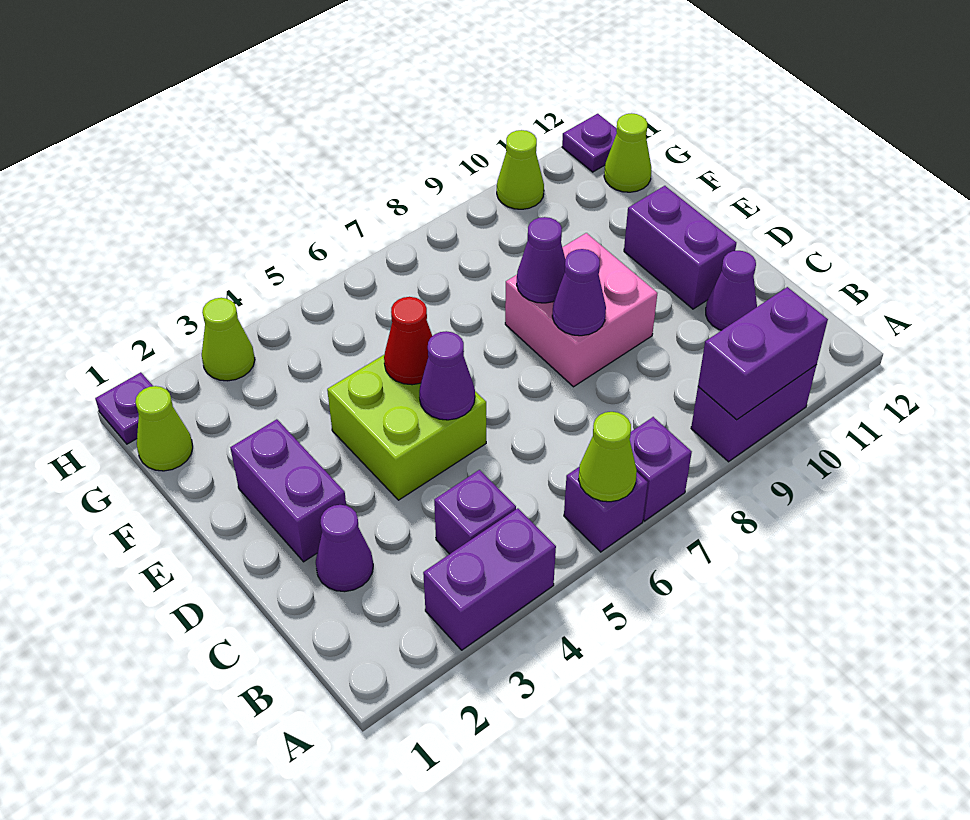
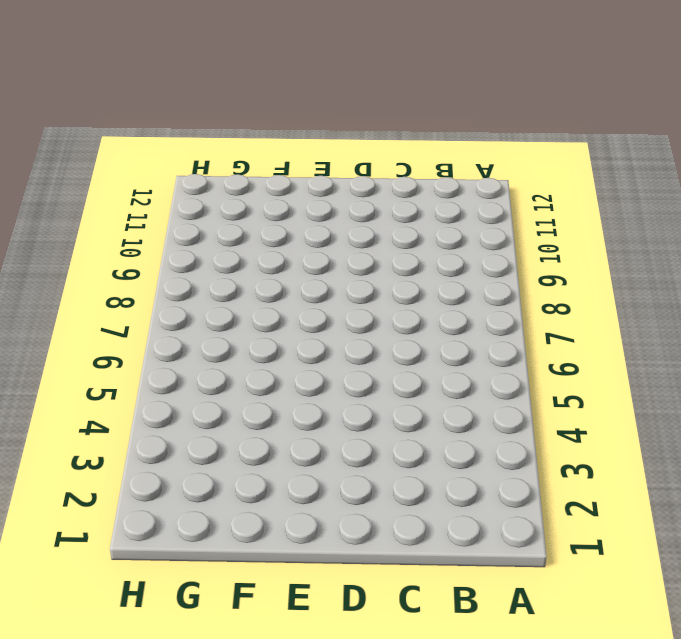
none -> purple 1x2 brick [423,508,556,650]
none -> purple 1x1 brick [564,467,648,552]
none -> purple 1x1 brick [630,417,692,521]

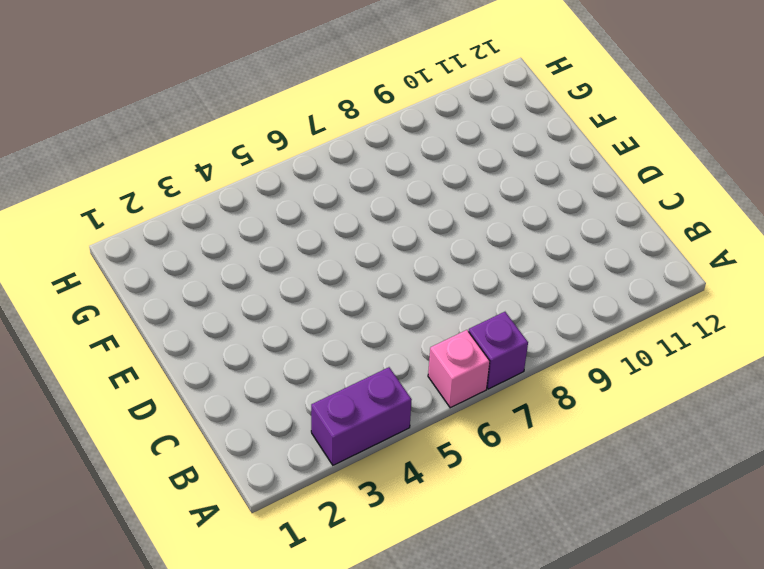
pink 1x1 brick [428,330,490,408] -> purple 1x1 brick [564,467,648,552]
none -> purple 1x2 brick [691,365,816,462]
none -> purple 1x1 brick [434,470,516,554]
none -> purple 1x1 cone [316,505,373,592]

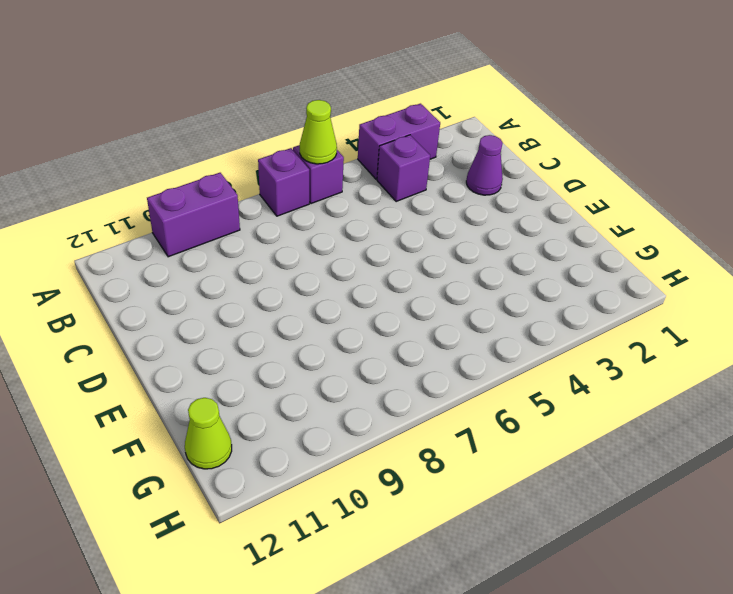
none -> purple 1x1 cone [706,251,757,330]
none -> purple 1x2 brick [230,419,346,562]
none -> lime 2x2 brick [327,355,486,500]

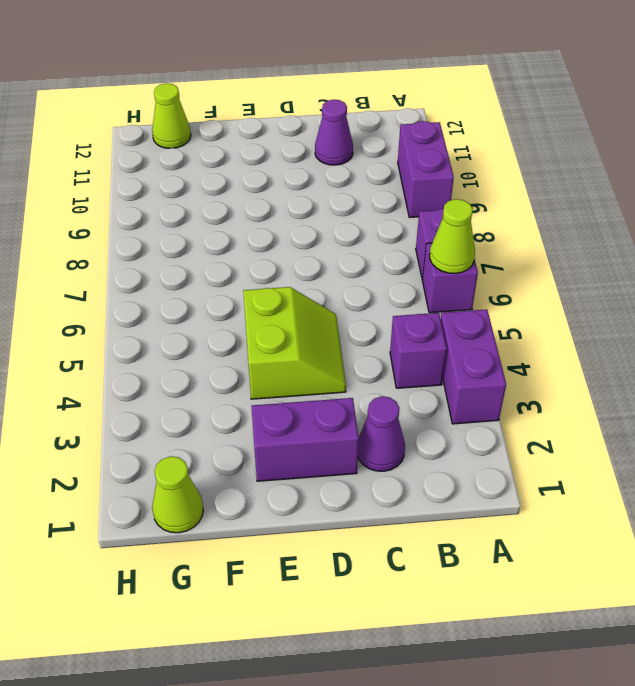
lime 2x2 slope [243,287,346,399] -> lime 2x2 brick [327,355,486,500]
none -> pink 2x2 brick [505,233,657,387]
none -> purple 1x2 brick [624,186,736,309]
none -> purple 1x1 plate [95,372,153,444]

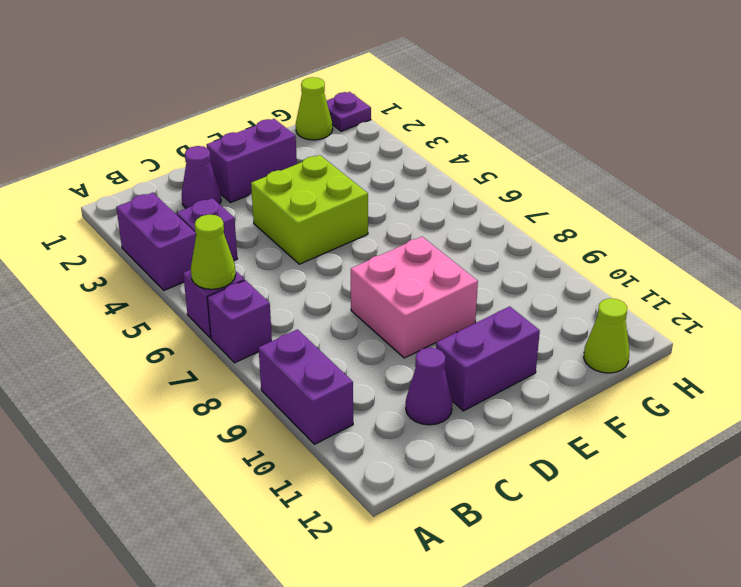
none -> lime 1x1 cone [202,298,255,381]
none -> lime 1x1 cone [497,130,544,209]
none -> purple 1x1 plate [562,114,617,172]

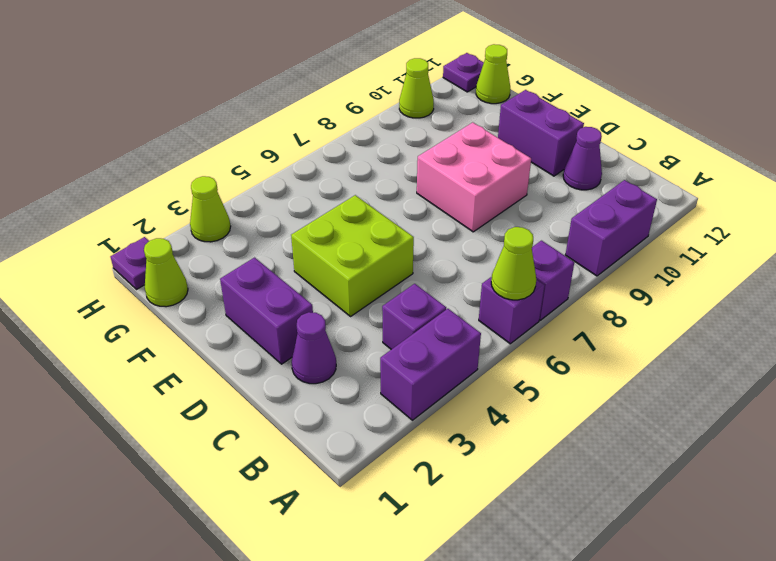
none -> purple 1x2 brick [698,287,828,420]
none -> purple 1x1 cone [419,331,475,420]
none -> purple 1x1 cone [552,249,606,336]

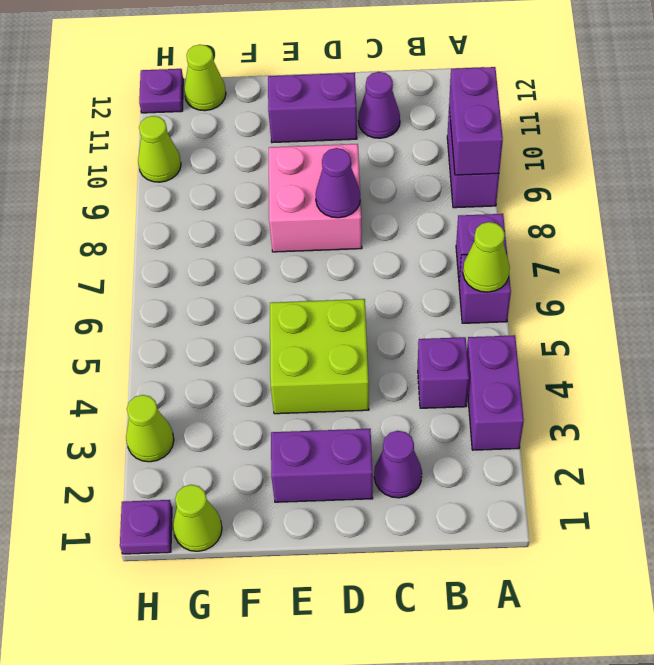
none -> purple 1x1 cone [419,331,475,420]
none -> red 1x1 cone [384,297,432,385]
none -> purple 1x1 cone [517,217,565,303]

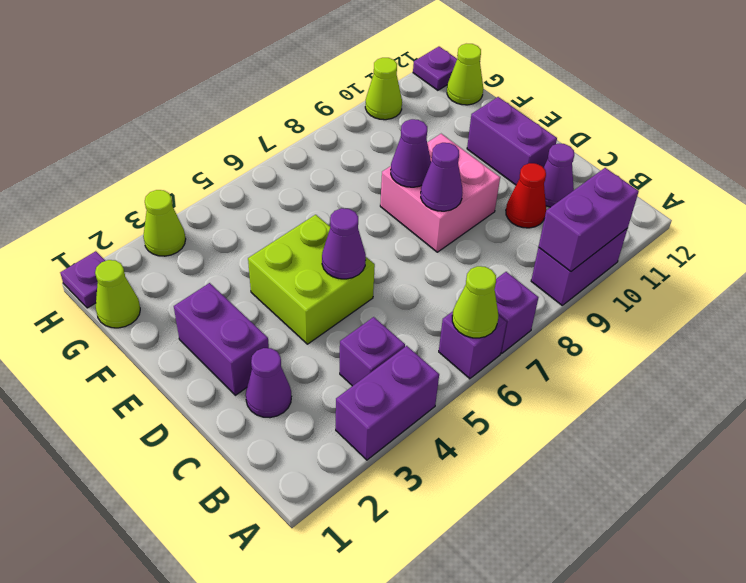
red 1x1 cone [506,163,546,228] -> red 1x1 cone moved to [384,297,432,385]

